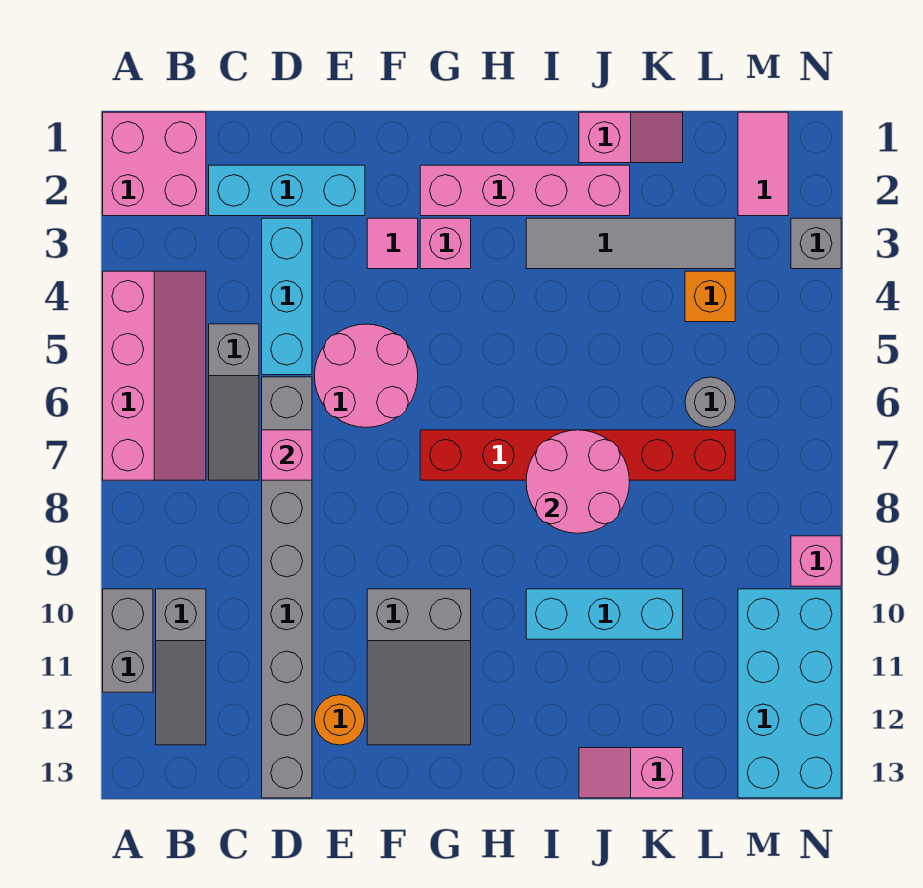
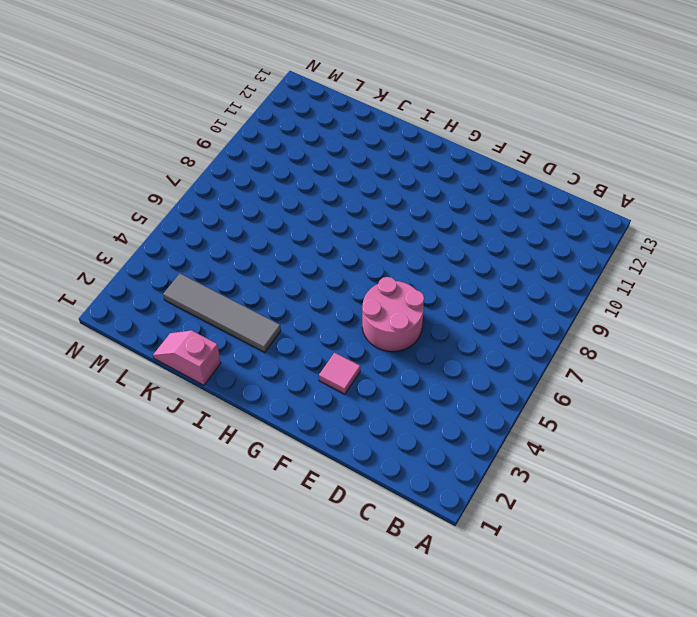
none -> pink 2x2 brick [103,112,206,216]
none -> pink 2x4 slope [103,271,206,480]
none -> grey 1x2 brick [103,589,153,692]

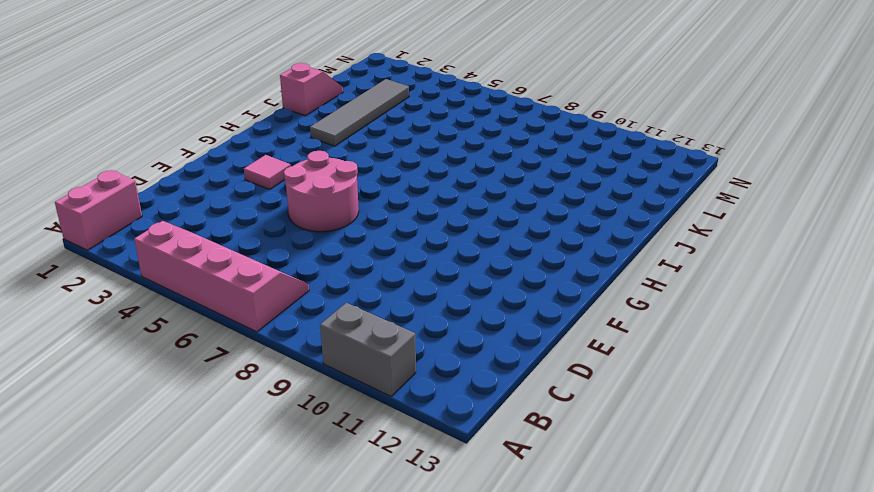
pink 1x2 brick [55,170,142,250] -> pink 2x2 brick [103,112,206,216]
none -> grey 1x3 slope [156,589,206,745]
none -> cyan 1x3 brick [209,165,365,216]
none -> grey 1x3 slope [209,324,259,480]

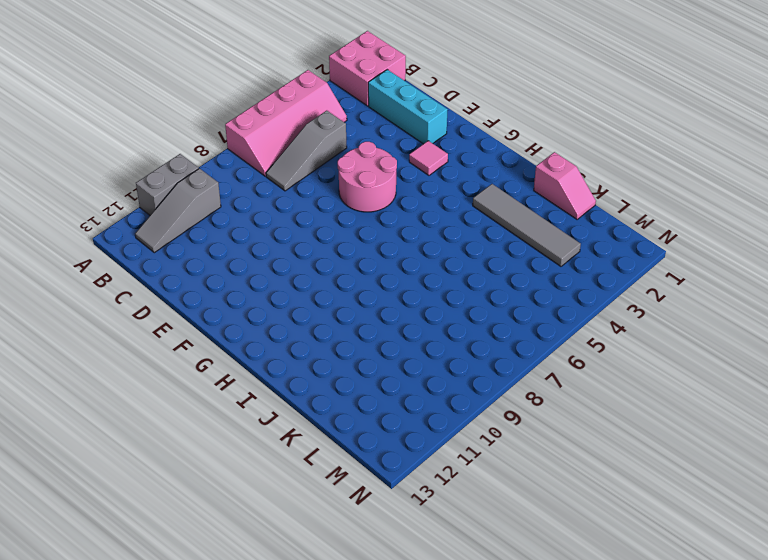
none -> cyan 1x3 brick [262,218,312,375]
none -> grey 1x8 brick [262,377,312,798]
none -> orange 1x1 round brick [315,695,365,745]

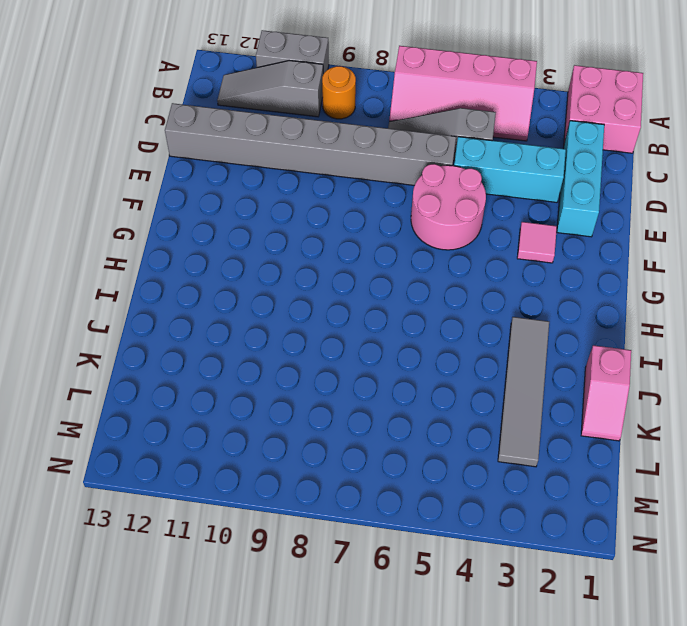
orange 1x1 round brick [322,66,356,119] -> orange 1x1 round brick moved to [315,695,365,745]
none -> grey 2x3 slope [367,589,471,745]
none -> pink 1x4 brick [420,165,630,216]
none -> pink 1x1 brick [420,218,471,269]

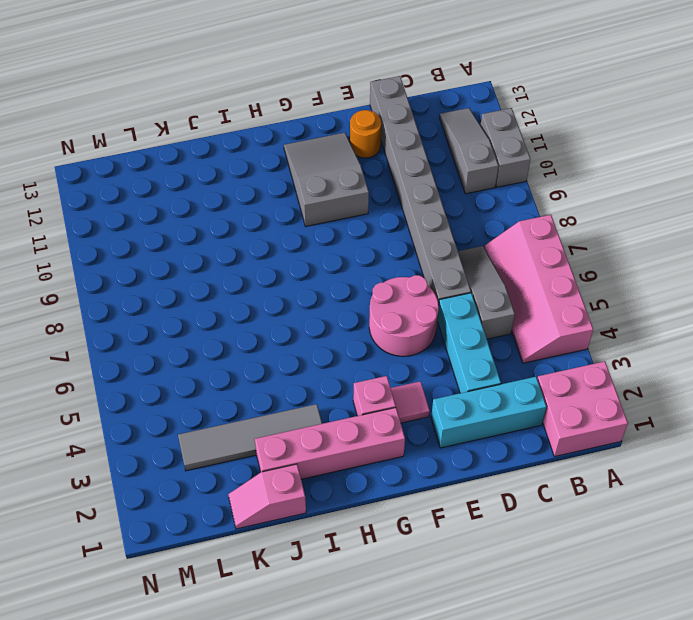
none -> red 1x6 brick [420,430,735,480]
none -> cyan 1x3 brick [526,589,683,639]
none -> pink 1x2 slope [579,748,683,798]

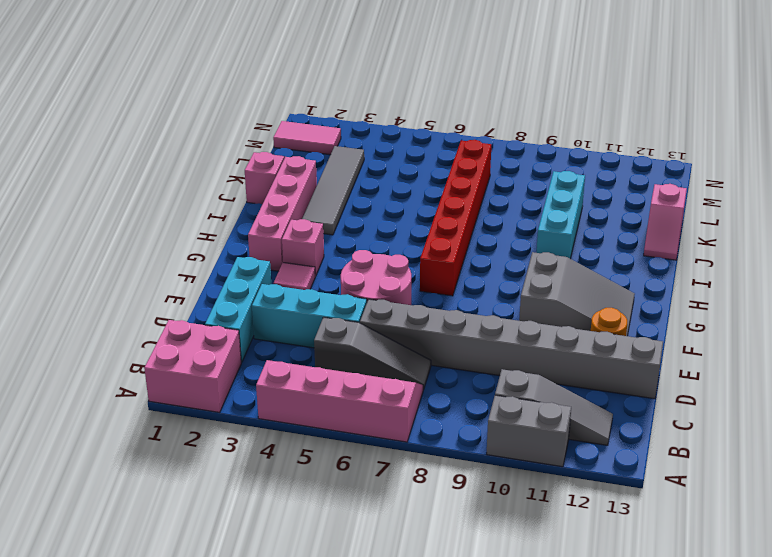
none -> orange 1x1 brick [685,271,735,322]
none -> grey 1x1 round brick [685,377,735,427]
none -> cyan 2x4 brick [738,589,841,798]

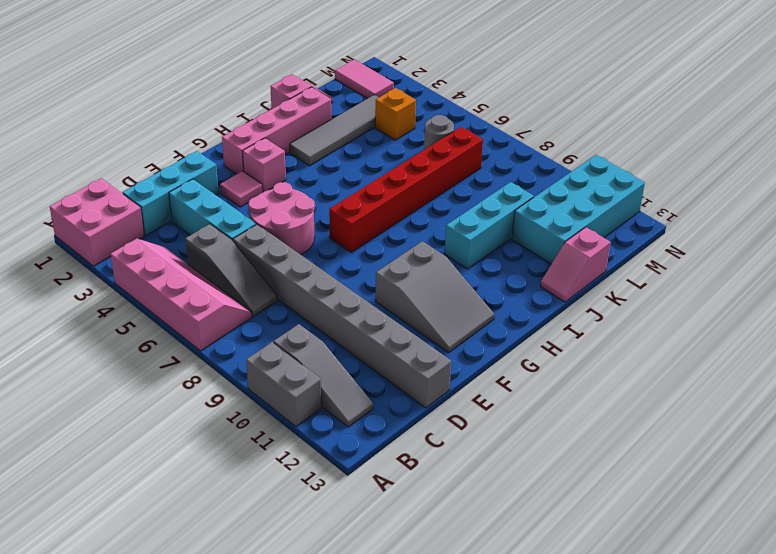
cyan 2x4 brick [512,155,645,264] -> cyan 2x4 brick turned to [738,589,841,798]
none -> orange 1x1 round brick [315,695,365,745]
none -> grey 1x1 brick [791,218,841,269]
none -> pink 1x1 brick [791,536,841,586]

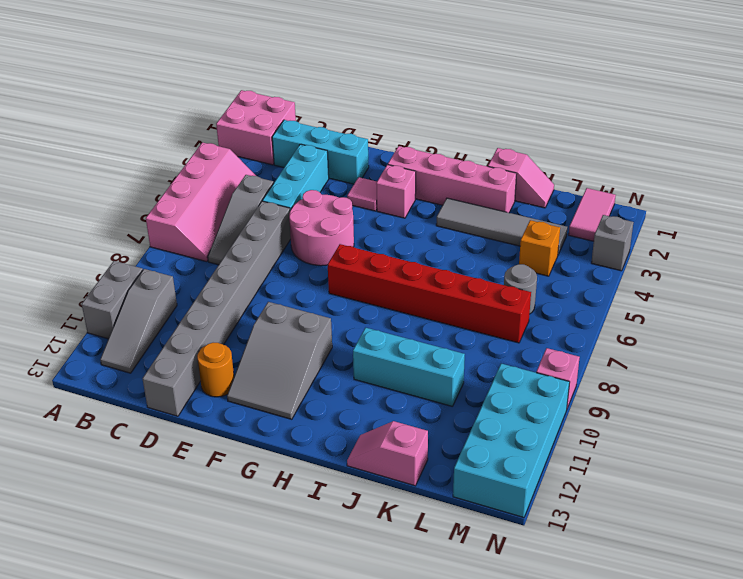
none -> pink 1x1 brick [262,430,312,480]
none -> pink 2x2 round brick [526,430,630,533]

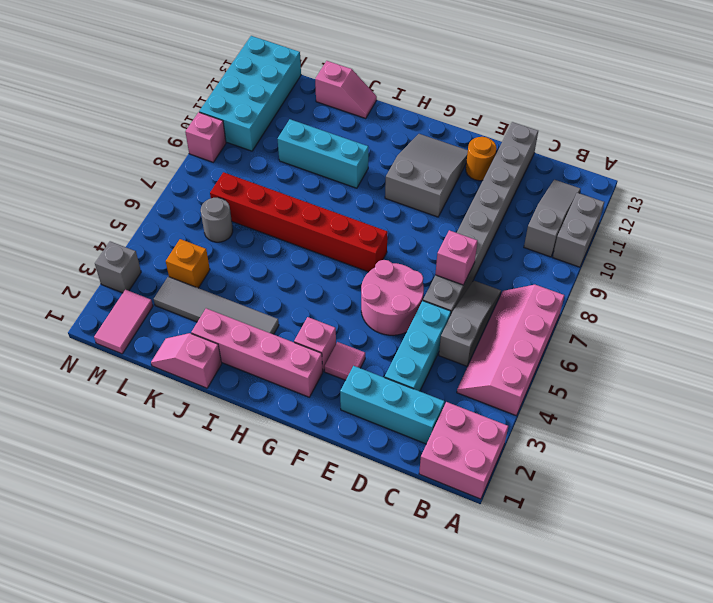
none -> pink 2x2 round brick [526,430,630,533]

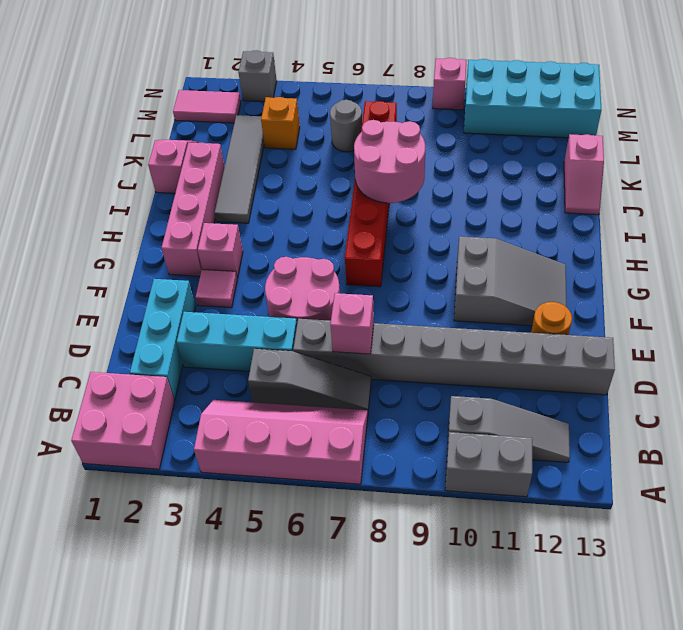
none -> cyan 1x3 brick [526,589,683,639]

